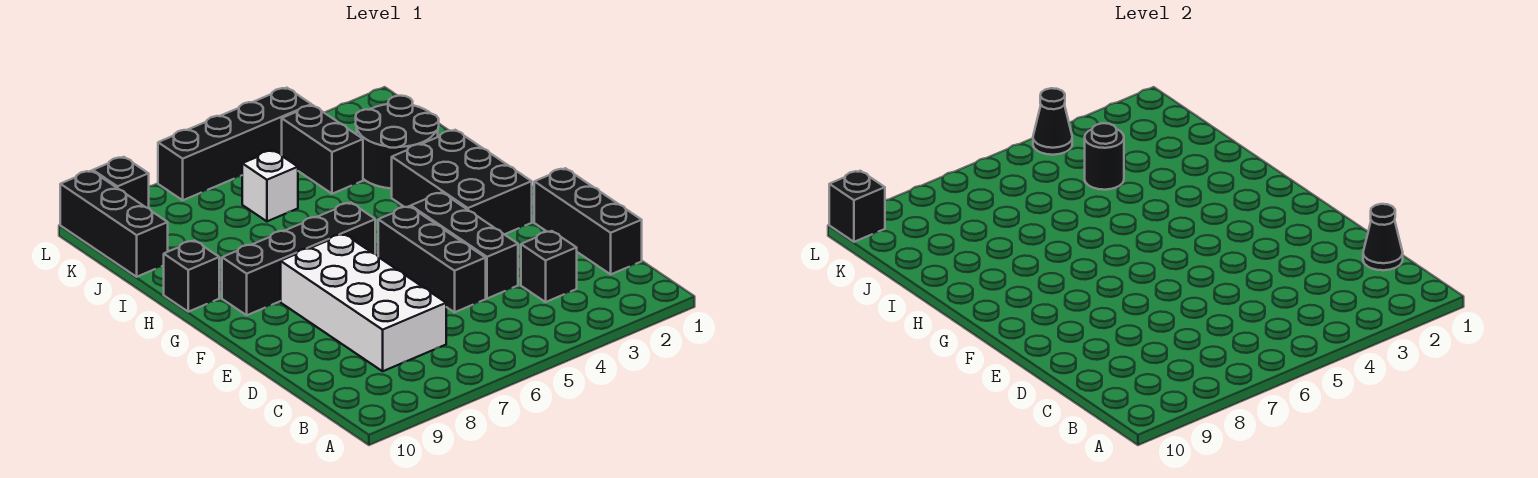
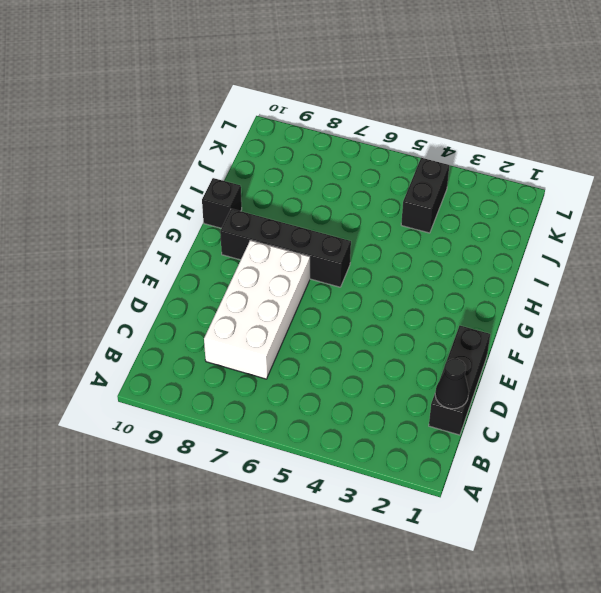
none -> black 1x1 brick [521,231,577,302]
none -> black 1x3 brick [411,192,518,299]
none -> black 1x3 brick [378,206,486,312]

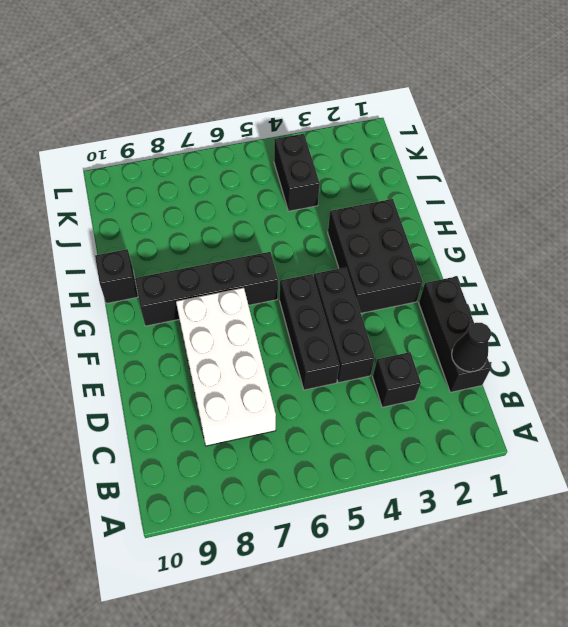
none -> black 2x2 round brick [356,96,439,188]
none -> white 1x1 brick [242,150,298,221]
none -> black 1x3 brick [60,171,168,277]

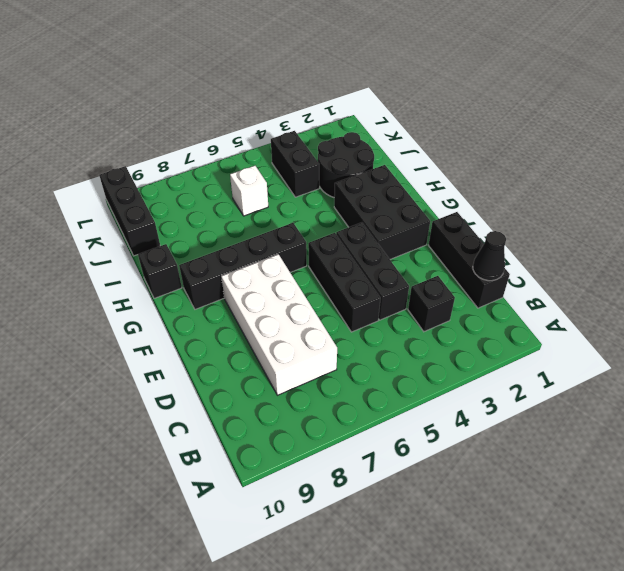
none -> black 1x4 brick [158,88,311,200]
none -> black 1x1 brick [93,157,149,208]
none -> black 1x1 round brick [1085,123,1124,190]

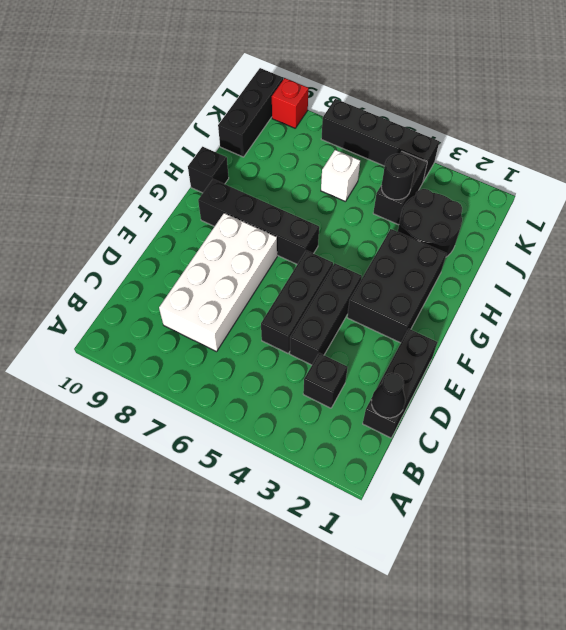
red 1x1 brick [272,78,308,128] -> black 1x1 brick [93,157,149,208]
none -> black 1x1 cone [1033,88,1072,155]
none -> black 1x1 brick [829,171,885,242]

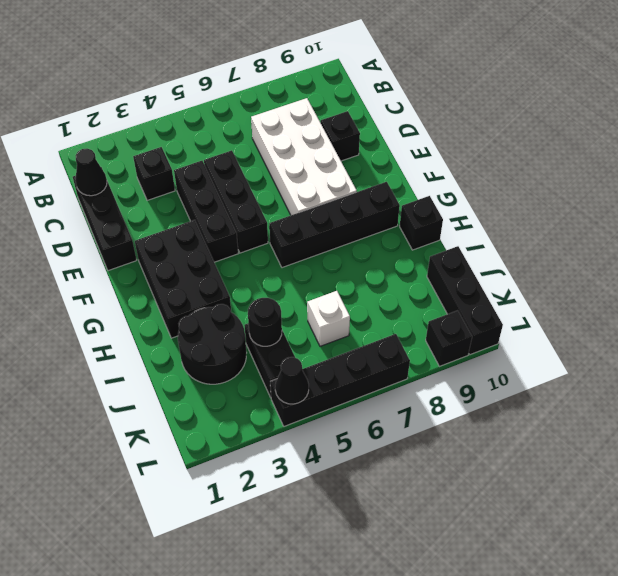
black 1x1 brick [321,111,360,161] -> black 1x1 brick moved to [829,171,885,242]

